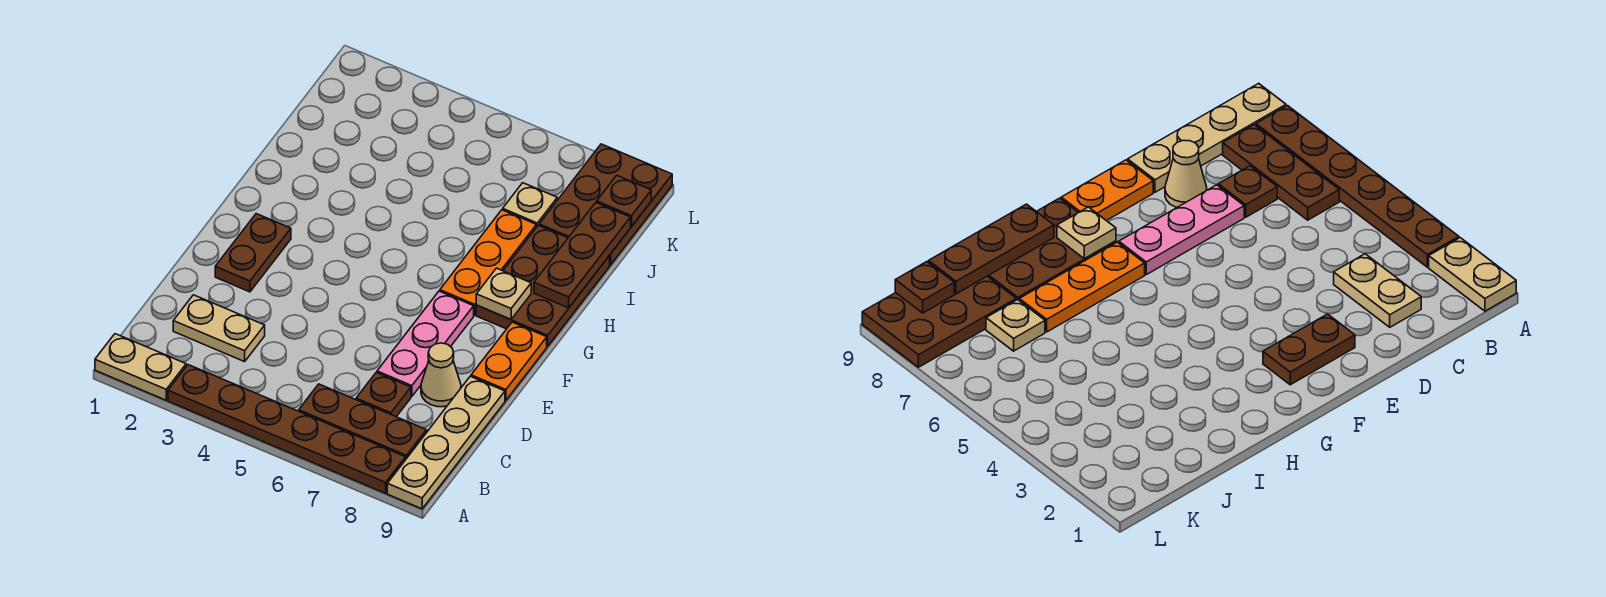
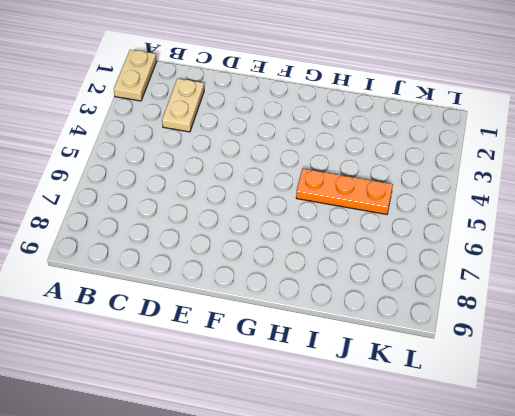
orange 1x3 plate [296,169,393,214] -> orange 1x3 plate moved to [440,210,536,315]
none -> brown 1x6 plate [168,365,406,493]
none -> tan 1x4 plate [387,376,505,509]
none -> brown 1x3 plate [299,384,427,459]

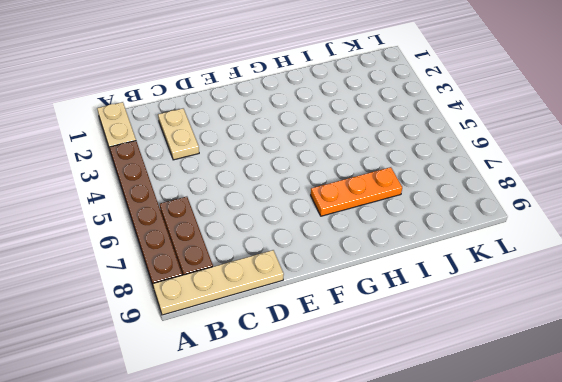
none -> brown 1x1 plate [356,372,411,417]
none -> pink 1x3 plate [377,291,474,397]
none -> tan 1x1 cone [421,343,461,407]

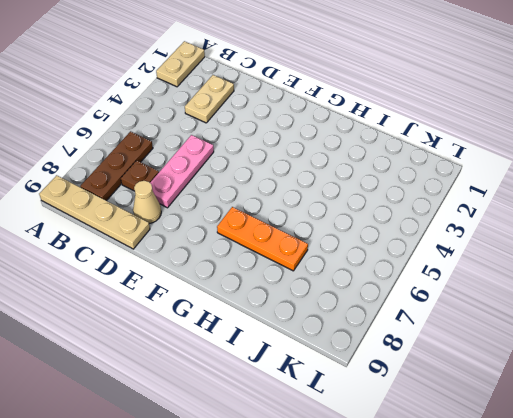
pink 1x3 plate [150,135,214,208] -> pink 1x3 plate turned to [377,291,474,397]
none -> brown 1x6 plate [168,365,406,493]
none -> brown 1x2 plate [215,214,291,292]
none -> orange 1x2 plate [471,322,547,400]

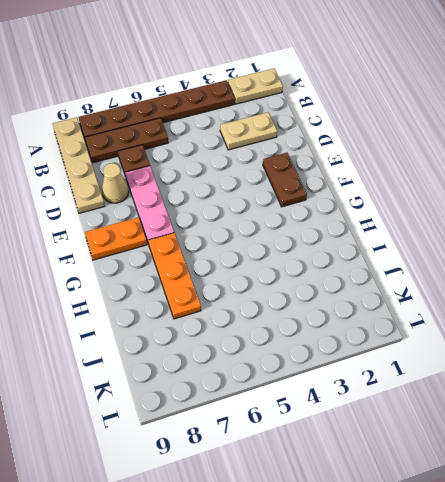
orange 1x2 plate [85,217,147,260] -> orange 1x2 plate turned to [471,322,547,400]
none -> brown 2x3 plate [476,225,610,346]
none -> tan 1x1 plate [503,183,557,227]
none -> brown 2x3 plate [539,144,672,265]

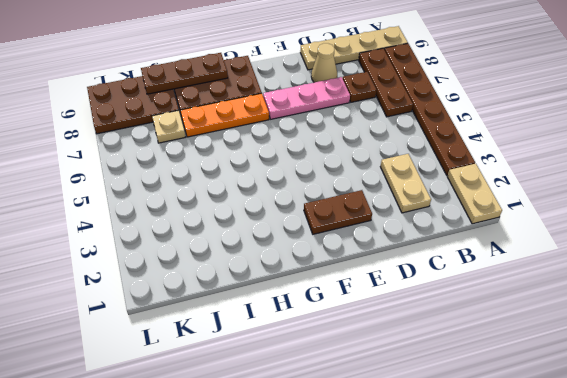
none -> orange 1x2 plate [471,322,547,400]
none -> tan 1x1 plate [476,268,531,319]
none -> brown 1x1 plate [597,175,651,227]

